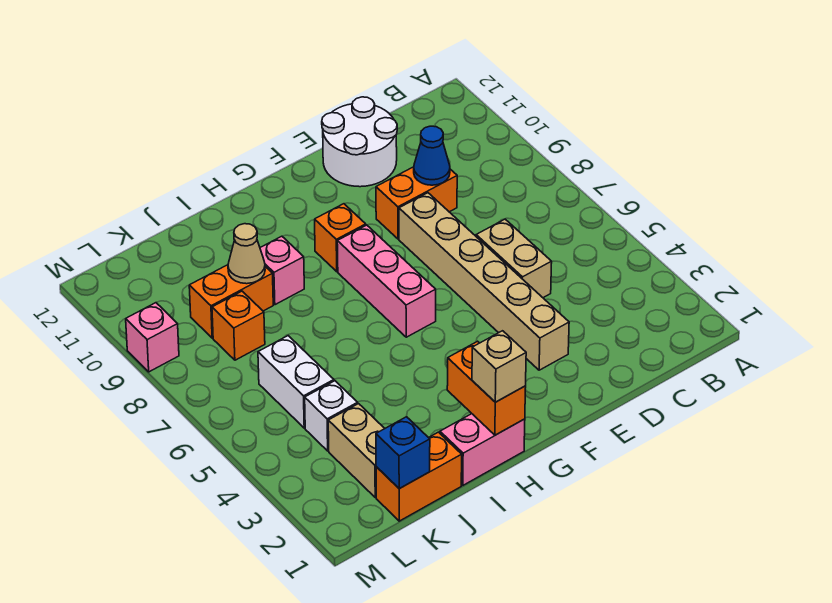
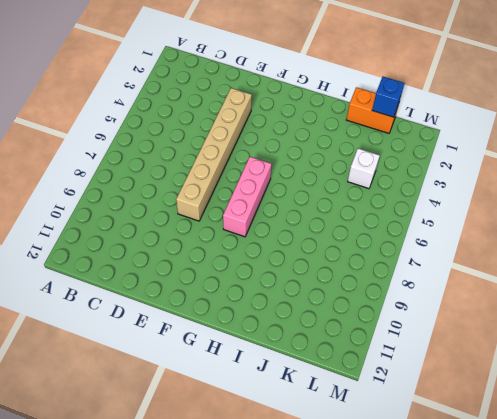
none -> tan 1x2 brick [476,219,552,298]
none -> orange 1x2 brick [376,167,457,239]
none -> white 2x2 round brick [322,97,397,187]

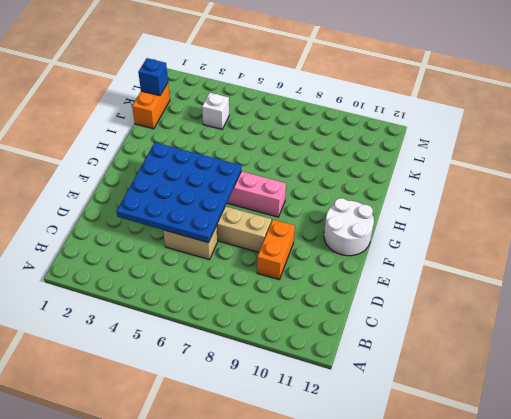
blue 4x4 plate [116,142,241,243] -> none
white 2x2 round brick [324,198,374,256] -> white 2x2 round brick moved to [322,97,397,187]
none -> orange 1x1 brick [315,204,366,272]
none -> pink 1x2 brick [440,414,525,485]
none -> pink 1x1 brick [260,236,304,305]

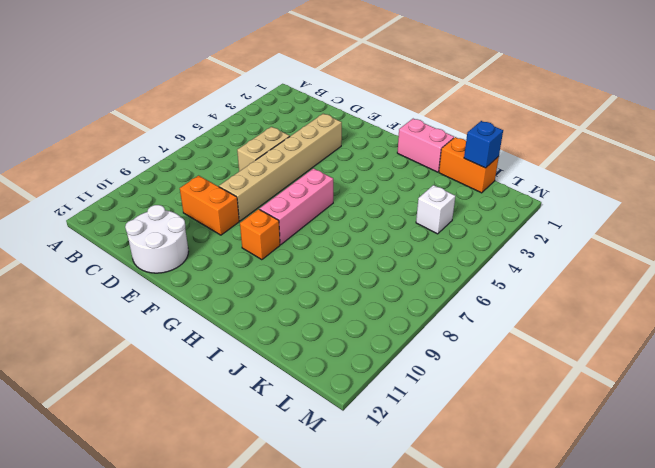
none -> pink 1x1 brick [260,236,304,305]
none -> orange 1x2 brick [189,265,273,338]
none -> tan 1x2 brick [328,404,385,497]

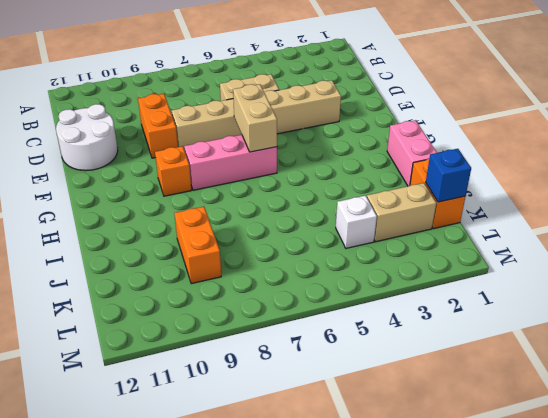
tan 1x2 brick [233,84,277,152] -> none
none -> pink 1x1 brick [260,236,304,305]
none -> white 1x2 brick [258,336,334,428]
none -> orange 1x1 brick [212,291,265,360]

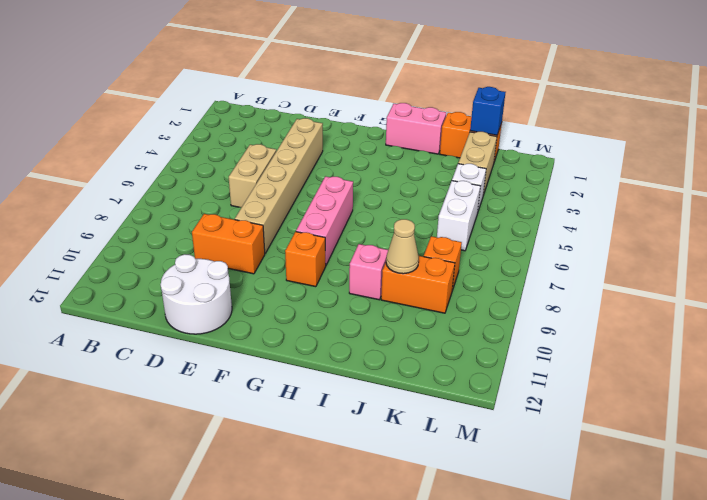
none -> pink 1x1 brick [126,303,179,372]
none -> blue 1x1 cone [414,126,450,185]
none -> orange 1x2 brick [447,341,526,435]

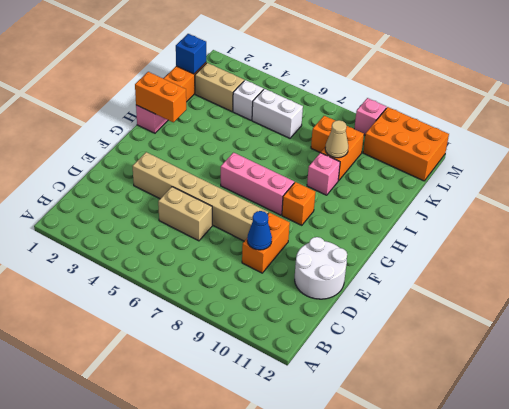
orange 2x3 brick [363,107,449,181] -> none
none -> tan 1x1 brick [472,331,526,402]

